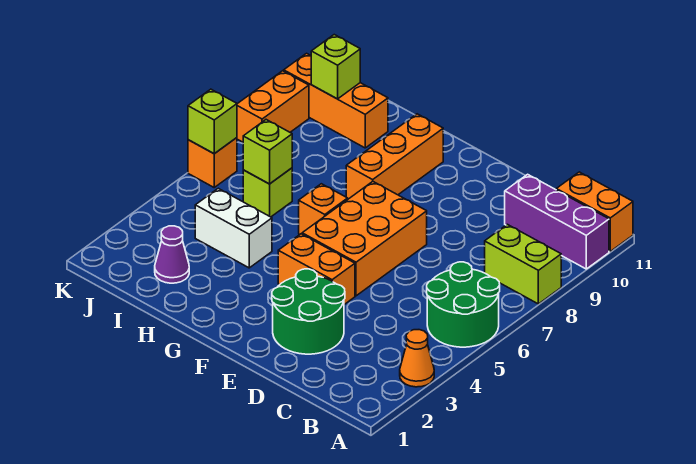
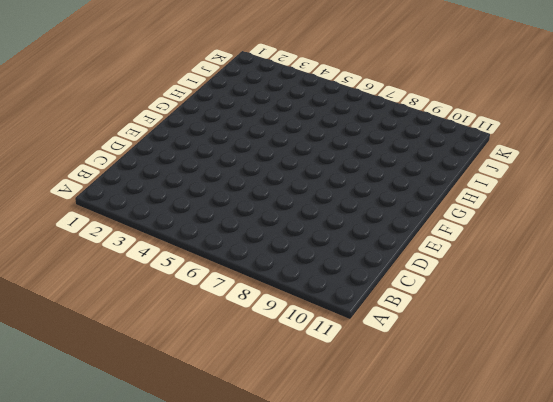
none -> orange 1x1 cone [400,330,434,387]
none -> green 2x2 round brick [427,262,500,347]
none -> lime 1x2 brick [485,224,561,304]

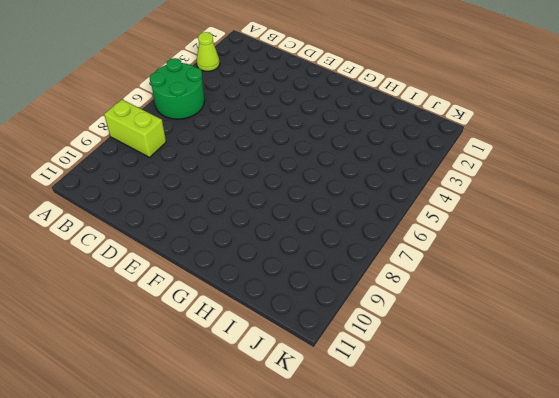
lime 1x1 cone [197,32,220,71] -> orange 1x1 cone [400,330,434,387]
none -> purple 1x3 brick [505,174,609,269]
none -> orange 1x2 brick [556,172,633,251]
none -> green 2x2 round brick [272,269,345,354]

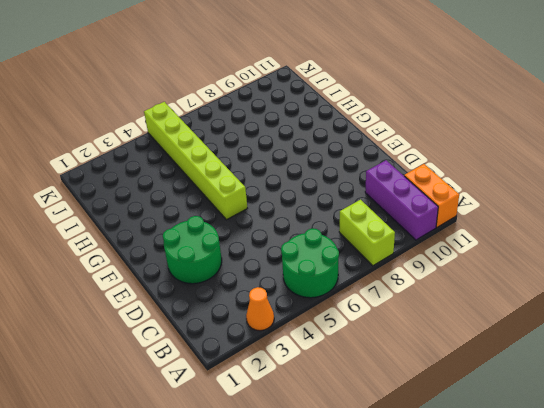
lime 1x6 brick [144,102,247,220] -> orange 2x3 brick [302,182,427,296]
none -> orange 1x2 brick [278,234,355,305]
none -> orange 1x1 brick [299,184,348,235]
none -> orange 1x3 brick [346,114,443,199]

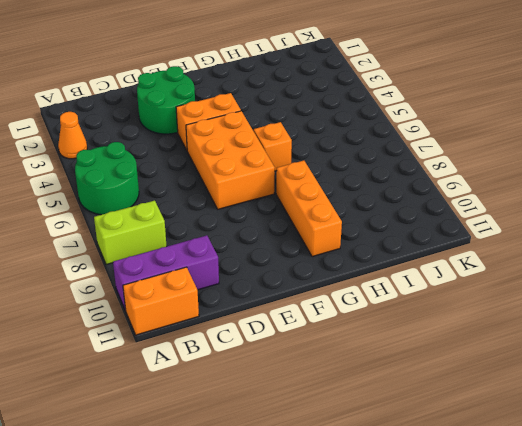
none -> white 1x2 brick [195,188,272,268]
none -> purple 1x1 cone [155,226,189,283]
none -> lime 1x1 brick [243,168,292,217]

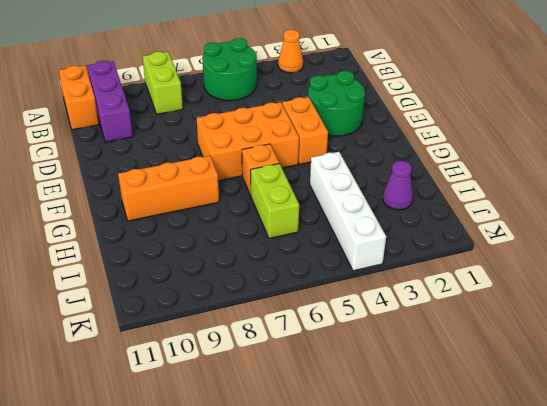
white 1x4 brick [310,152,386,271] -> white 1x2 brick [195,188,272,268]
lime 1x2 brick [251,164,299,238] -> lime 1x1 brick [243,168,292,217]
none -> orange 1x3 brick [284,53,388,148]
none -> orange 1x1 brick [188,138,237,187]
none -> orange 1x2 brick [237,71,309,142]

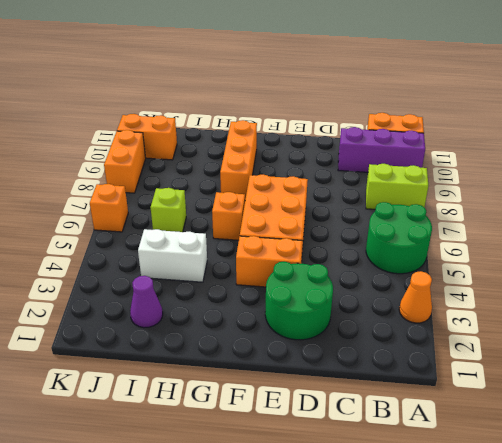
orange 1x2 brick [117,114,177,160] -> orange 1x3 brick [284,53,388,148]
none -> lime 1x1 brick [243,120,292,184]
none -> lime 1x1 brick [311,35,360,99]
none -> lime 1x1 brick [188,89,237,154]

